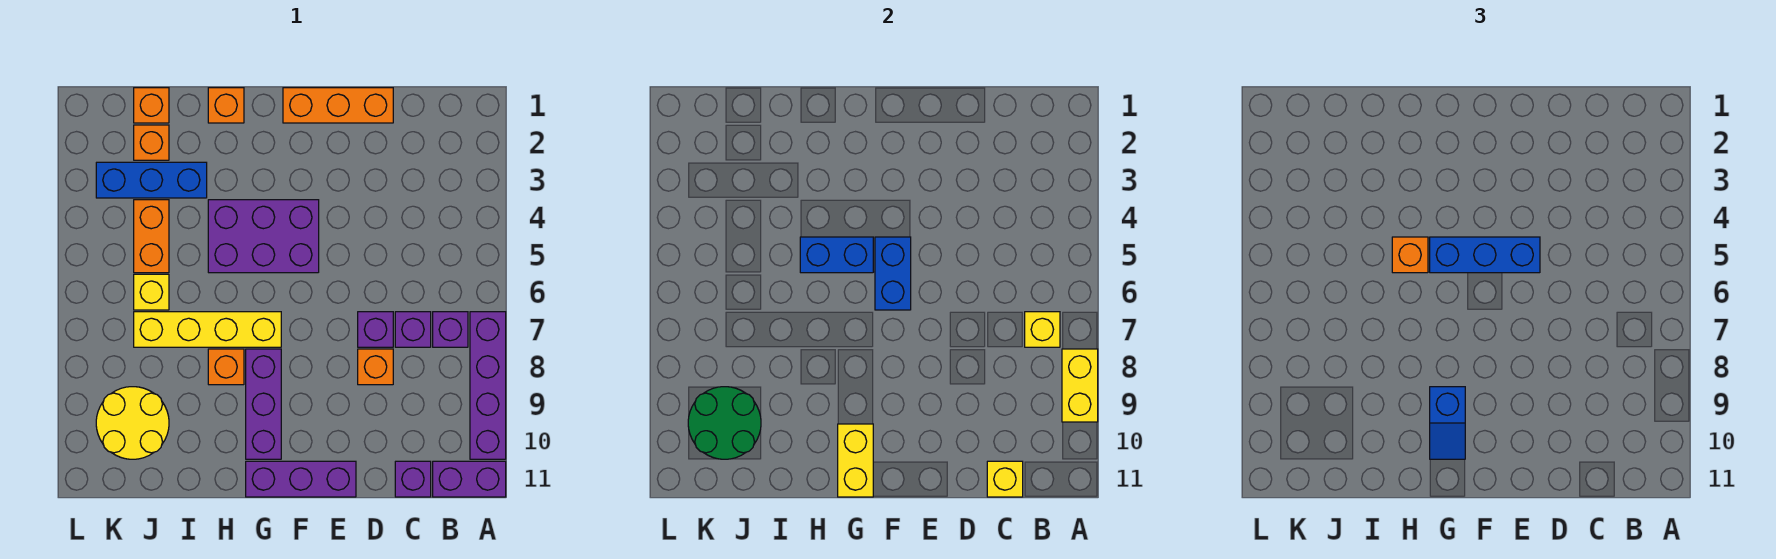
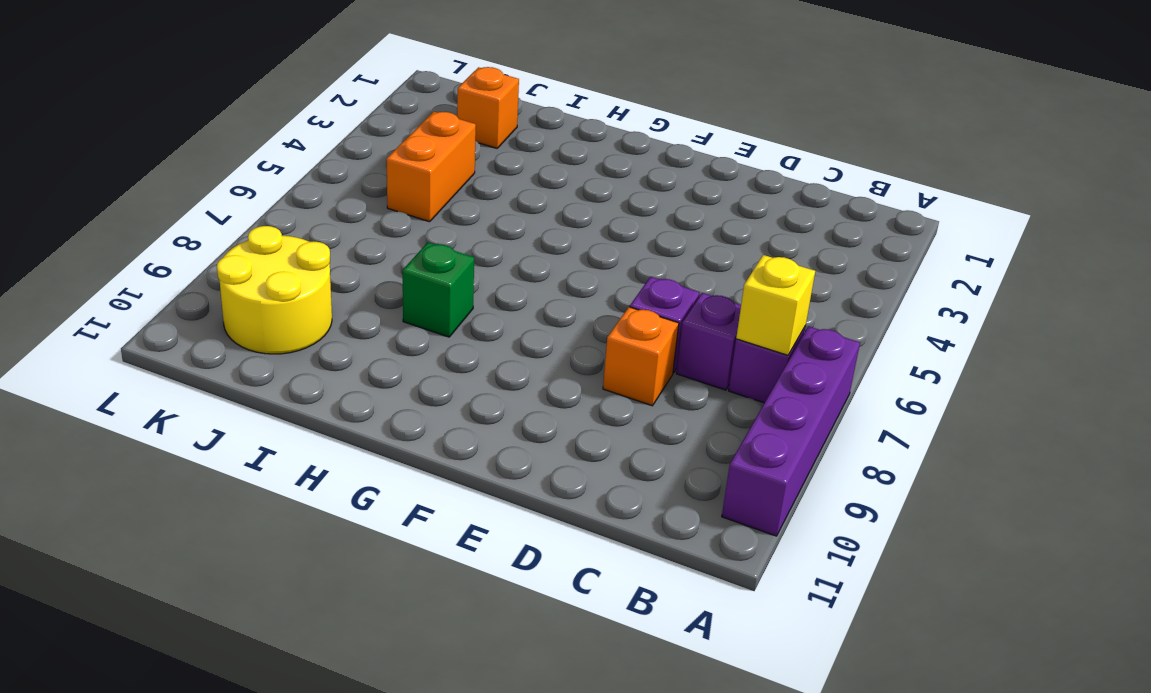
green 1x1 brick [403,243,474,337] -> orange 1x1 brick [208,349,244,385]
none -> purple 1x2 brick [433,461,506,497]
none -> purple 1x1 brick [395,461,431,497]
none -> orange 1x3 brick [283,88,393,123]
none -> purple 1x3 brick [246,461,356,497]

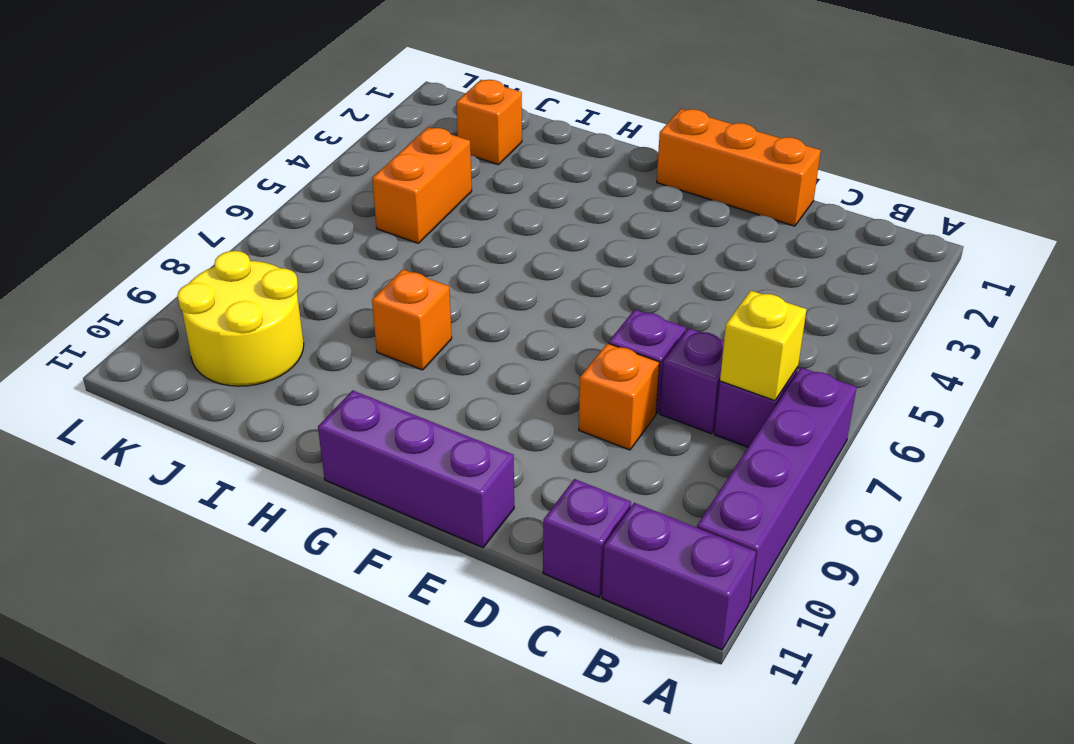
none -> purple 2x3 brick [208,200,319,273]
none -> yellow 1x4 brick [134,312,281,347]
none -> purple 1x3 brick [246,349,281,459]
none -> orange 1x1 brick [208,88,244,123]

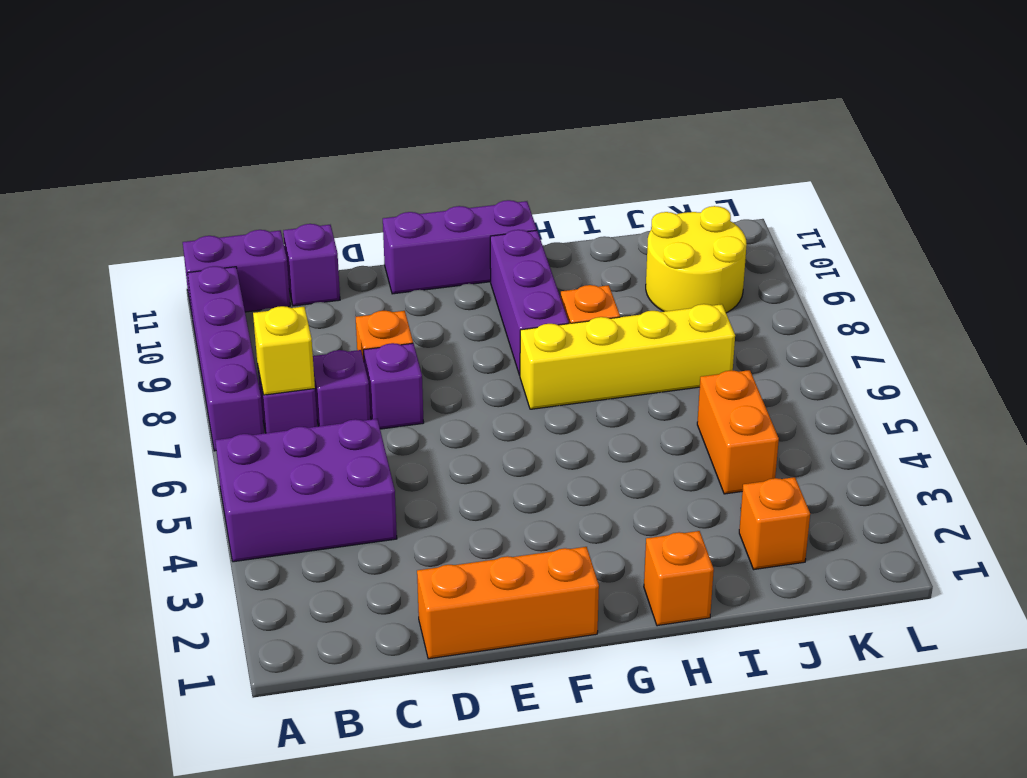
purple 2x3 brick [215,419,397,562] -> purple 2x3 brick moved to [208,200,319,273]
none -> blue 1x3 brick [96,162,207,198]
none -> orange 1x1 brick [134,88,169,123]
none -> yellow 1x1 brick [134,274,169,310]
none -> yellow 1x2 brick [1062,349,1098,422]

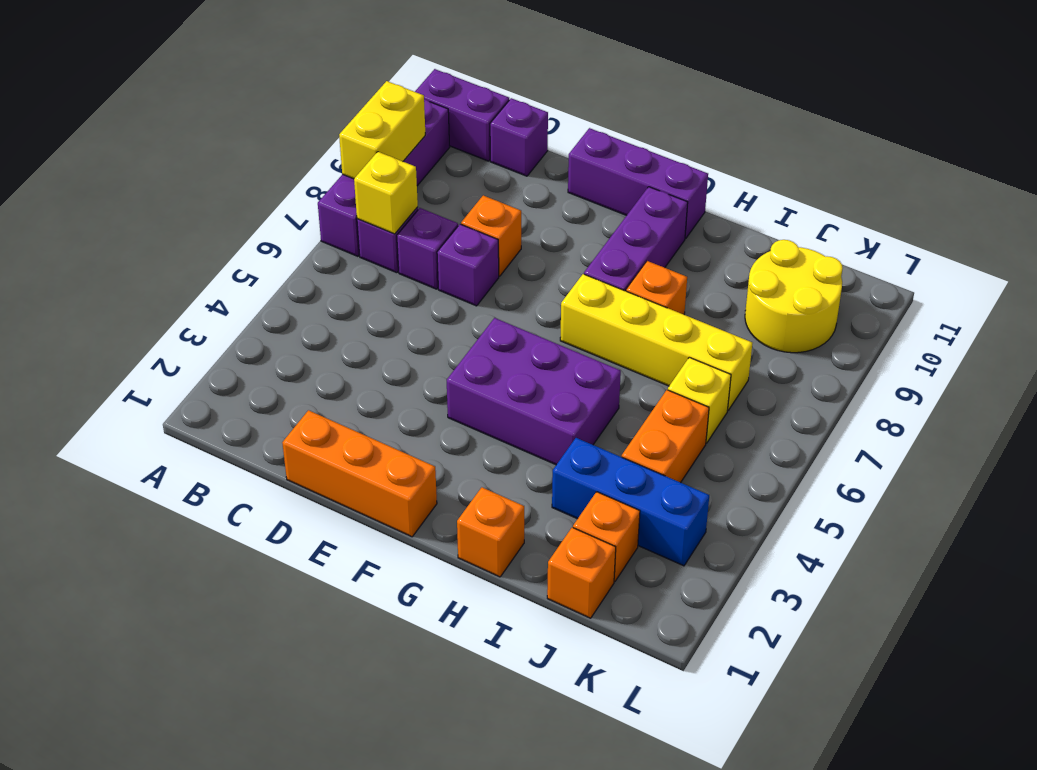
none -> yellow 1x1 brick [987,461,1023,497]
none -> blue 1x2 brick [875,237,911,310]
none -> blue 1x2 brick [800,237,873,273]
none -> yellow 1x2 brick [838,424,873,497]

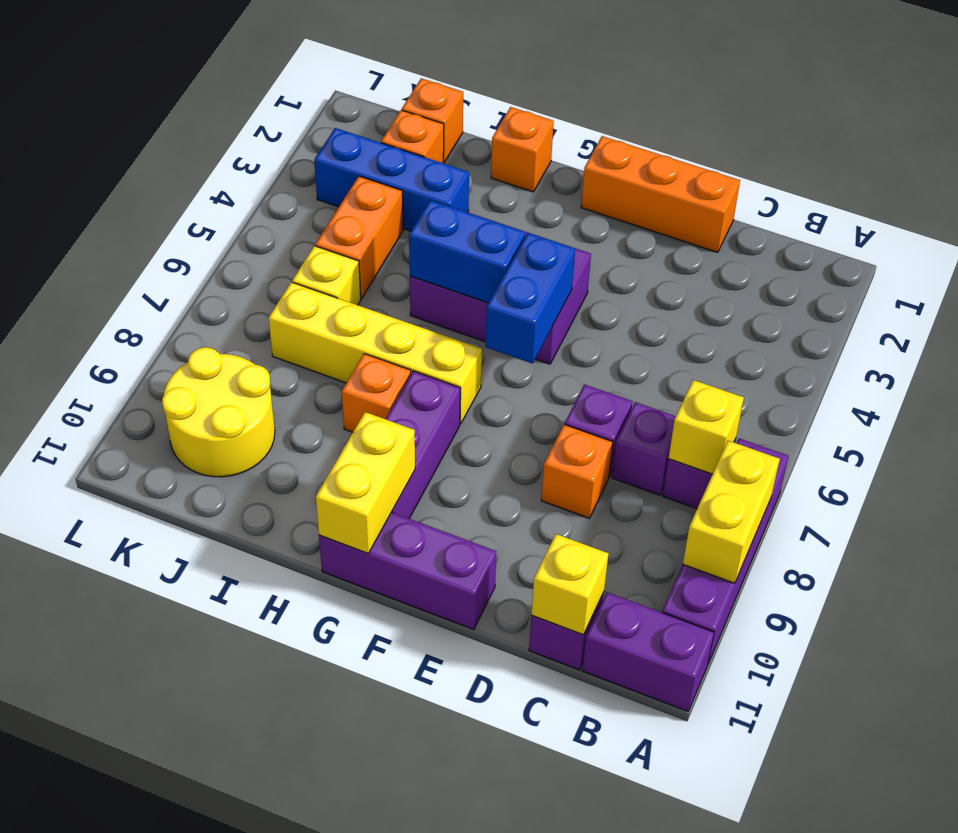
none -> green 2x2 round brick [688,387,761,459]
none -> blue 1x3 brick [1430,237,1540,273]
none -> blue 1x2 slope [1430,387,1465,459]
none -> orange 1x1 brick [1392,237,1428,273]

